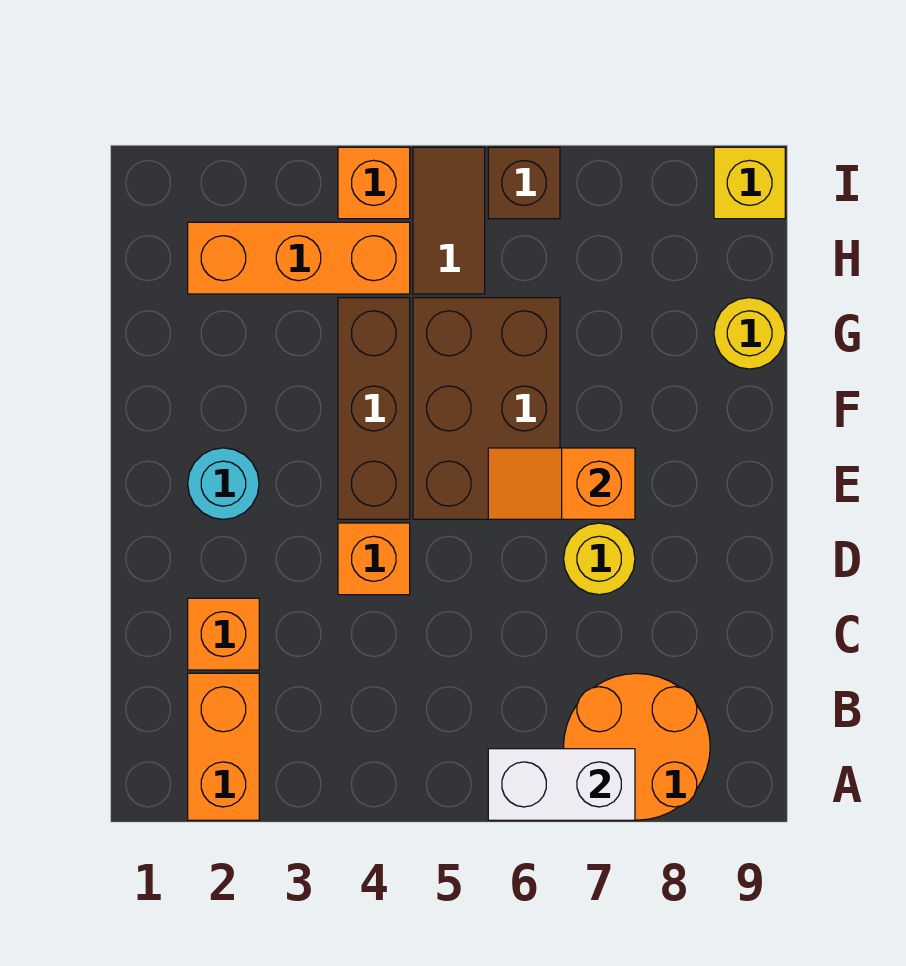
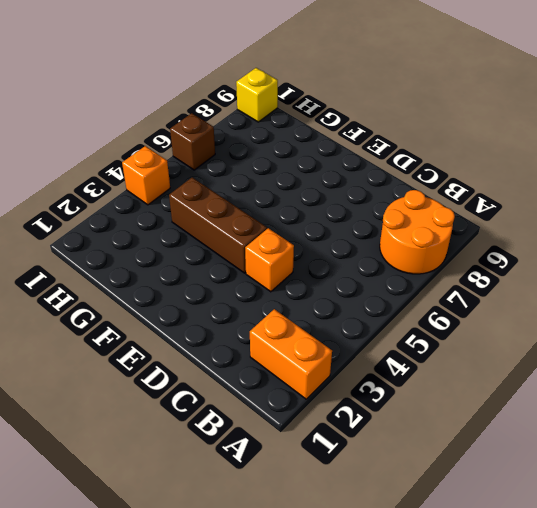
none -> orange 1x1 brick [188,598,259,670]
none -> yellow 1x1 round brick [564,523,635,595]
none -> cyan 1x1 round brick [188,448,259,519]

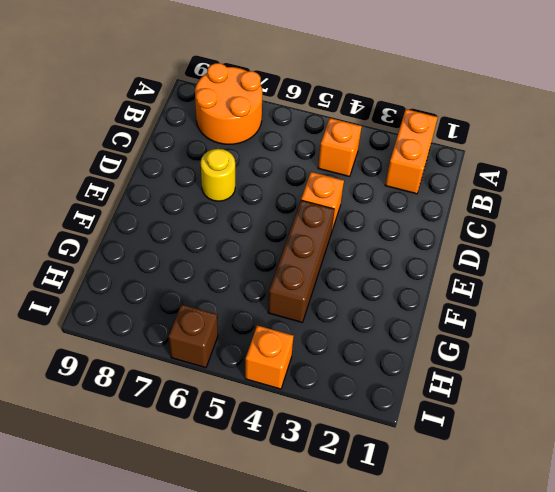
orange 1x1 brick [318,118,362,177] -> orange 1x1 brick moved to [188,598,259,670]
none -> cyan 1x1 round brick [188,448,259,519]
none -> brown 2x3 brick [413,298,560,519]
none -> yellow 1x1 round brick [714,298,785,369]

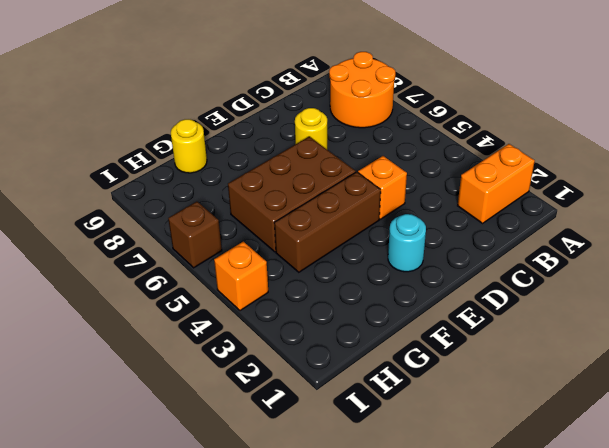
none -> orange 1x1 brick [188,598,259,670]
none -> orange 1x3 brick [188,222,410,294]
none -> brown 1x2 tile [413,147,485,294]

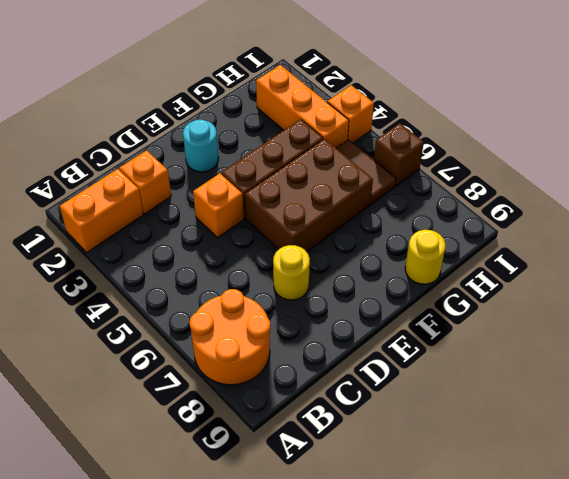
brown 1x2 tile [336,140,396,204] -> brown 1x2 tile turned to [413,147,485,294]
none -> yellow 1x1 brick [714,147,785,219]
none -> white 1x2 brick [488,749,635,820]
none -> orange 1x2 slope [488,448,635,519]

